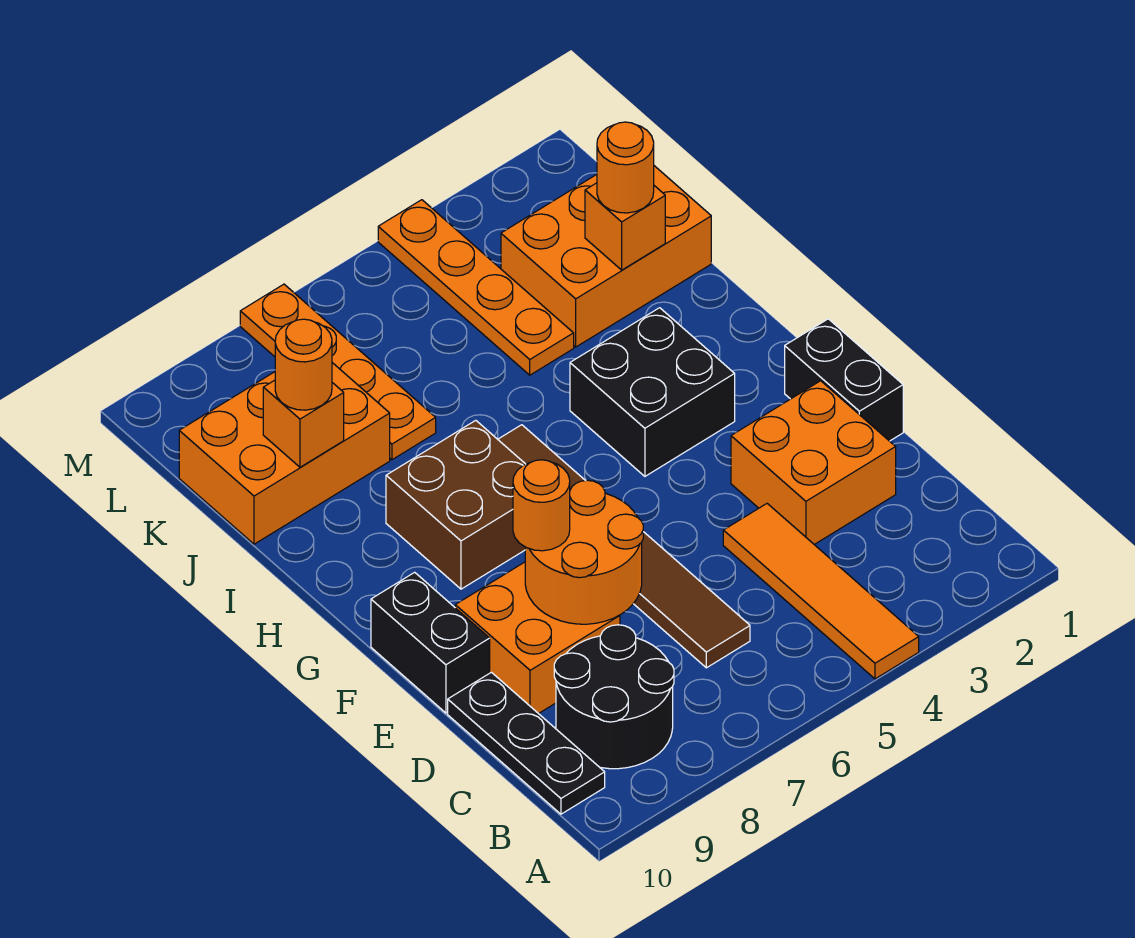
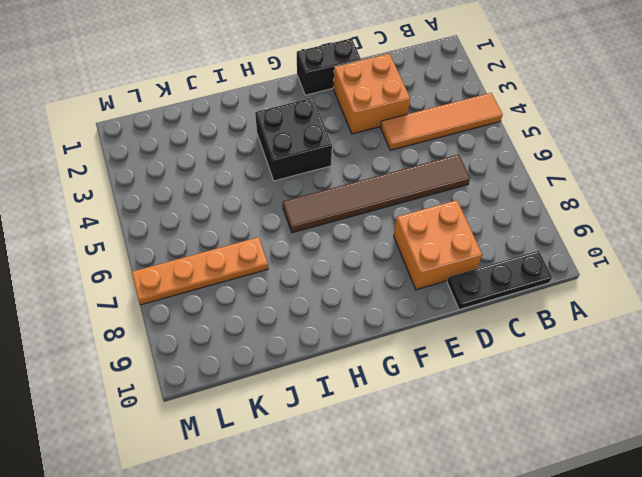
none -> black 2x2 round brick [554,625,674,769]
none -> black 1x2 brick [371,572,490,713]
none -> brown 2x2 brick [386,420,525,589]

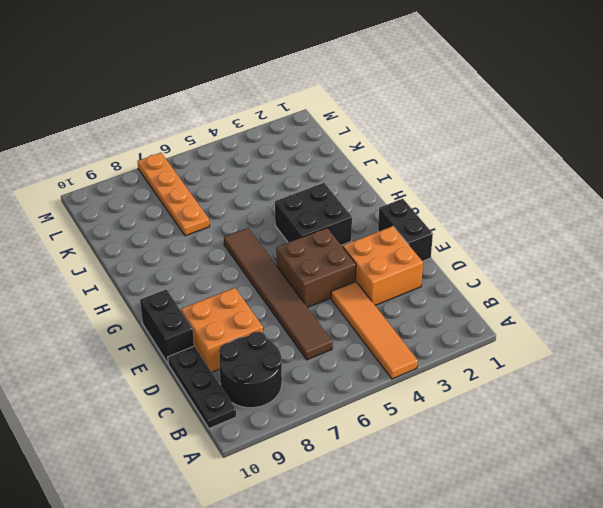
brown 2x2 brick [276,228,356,307] -> brown 2x2 brick moved to [386,420,525,589]
none -> orange 2x3 brick [501,166,711,347]
none -> orange 1x4 plate [378,200,574,375]
none -> orange 2x3 brick [179,363,390,544]

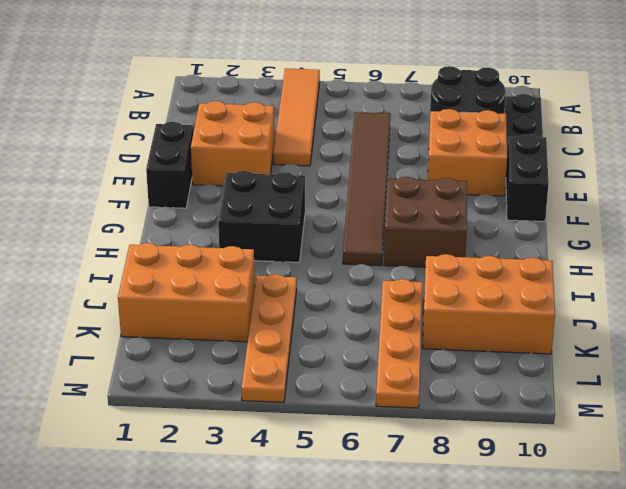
none -> orange 2x2 round brick [525,480,643,624]
none -> orange 1x1 brick [585,183,665,270]
none -> orange 1x1 brick [263,380,344,467]

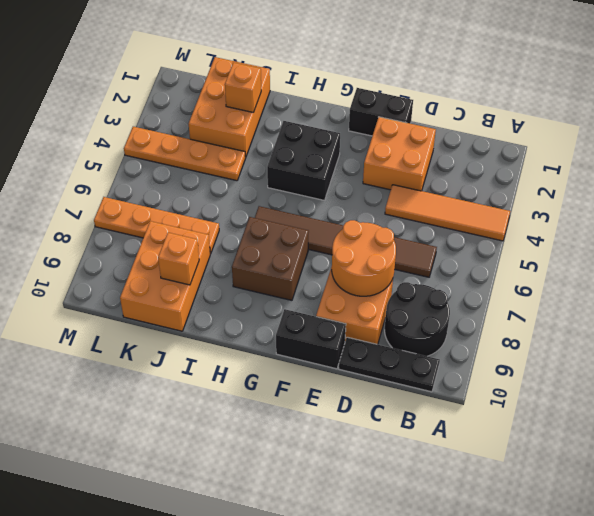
none -> orange 1x1 round brick [513,460,570,551]
none -> orange 1x1 round brick [597,122,654,213]
none -> orange 1x1 round brick [275,319,332,410]

